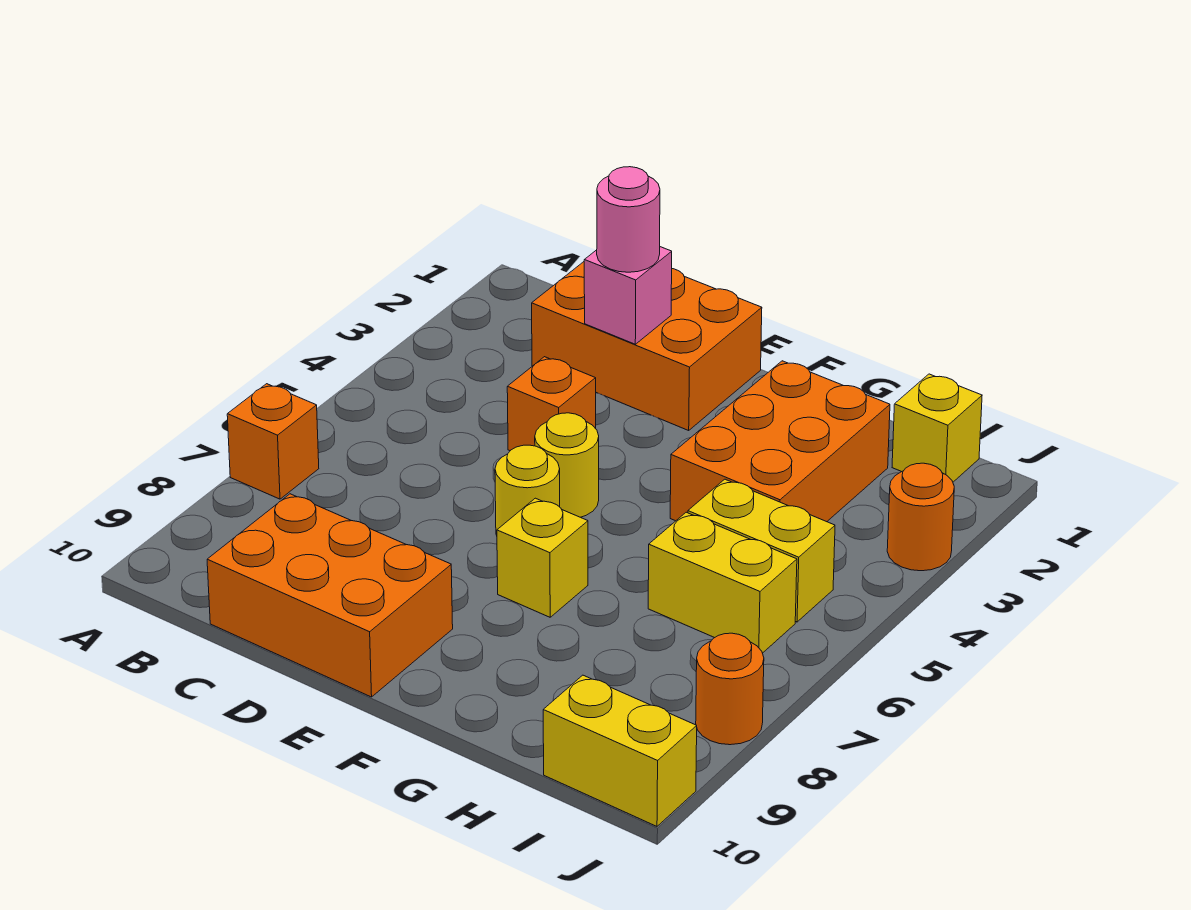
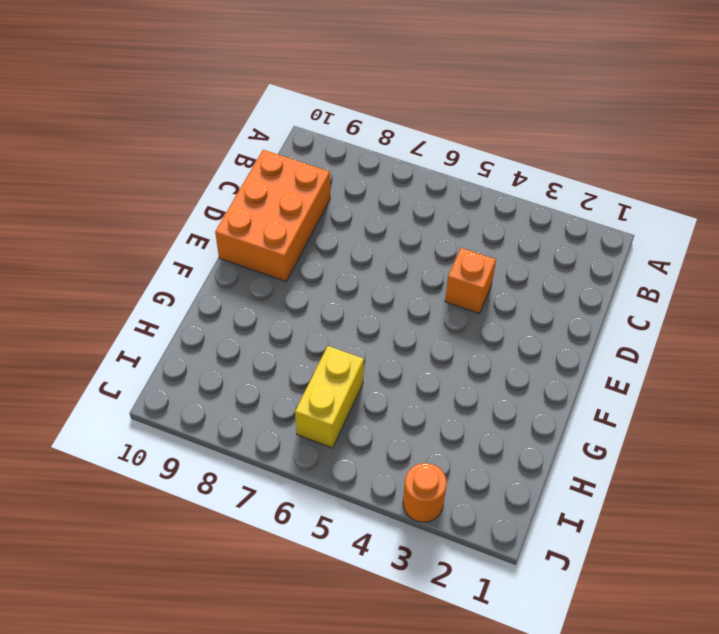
none -> orange 1x1 brick [227,384,319,499]
none -> orange 2x3 brick [532,262,762,430]
none -> yellow 1x1 round brick [535,413,599,517]

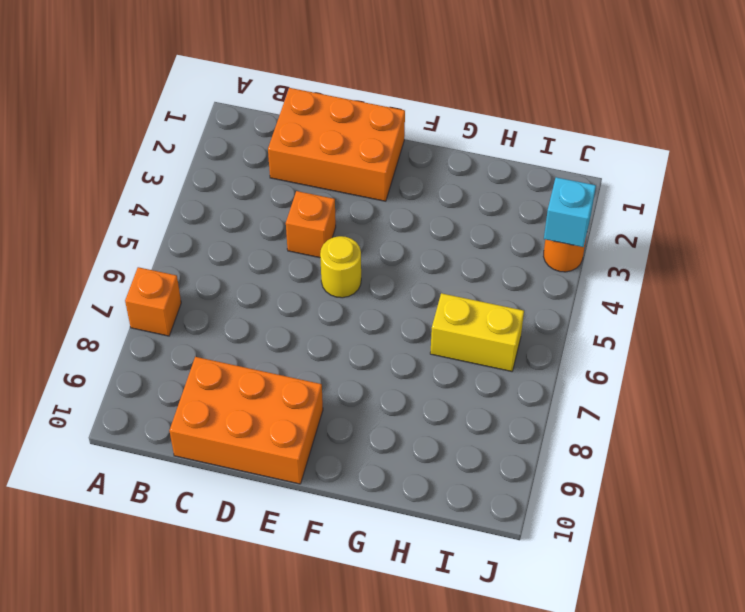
cyan 1x1 brick [544,177,596,247] -> none
none -> yellow 1x1 round brick [495,445,560,535]
none -> yellow 1x1 brick [497,498,588,617]
none -> orange 2x3 brick [670,361,890,522]

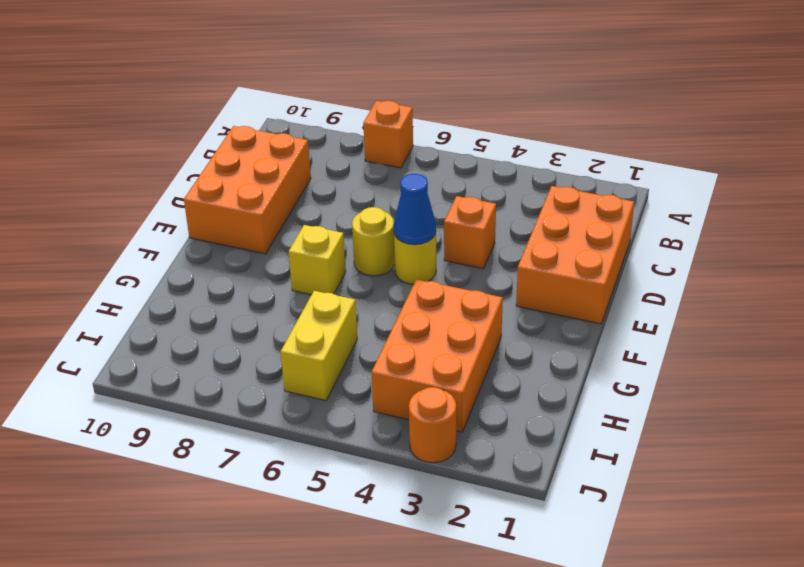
blue 1x1 cone [394,174,436,245] -> none
orange 2x3 brick [372,279,503,432] -> orange 2x3 brick turned to [670,361,890,522]
none -> yellow 1x2 brick [688,479,835,622]
none -> yellow 1x1 brick [892,374,982,482]
none -> yellow 1x2 brick [543,675,697,826]

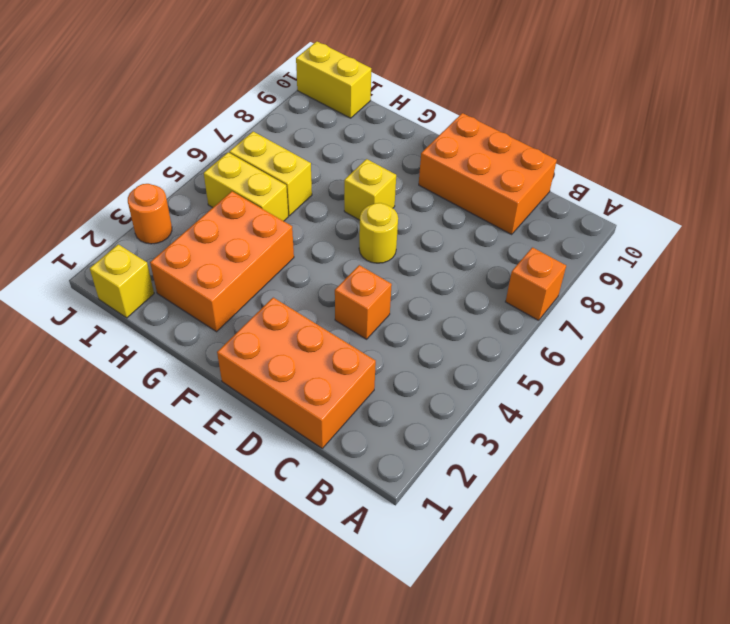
none -> yellow 1x1 round brick [535,413,599,517]
none -> orange 1x1 round brick [696,633,764,745]
none -> pink 1x1 brick [584,247,672,344]

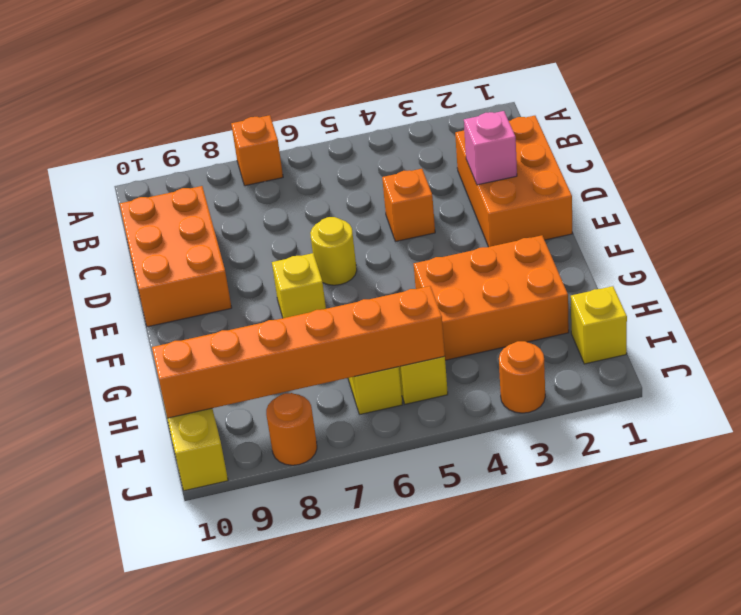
orange 1x6 brick [152,286,445,418] -> none
none -> yellow 1x1 round brick [535,413,599,517]
none -> pink 1x1 round brick [597,167,660,272]

